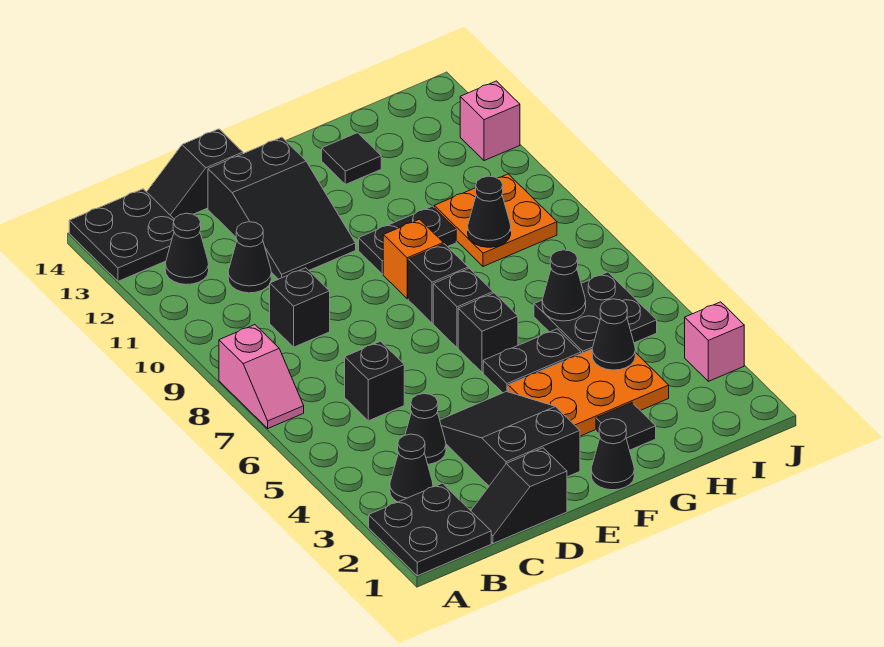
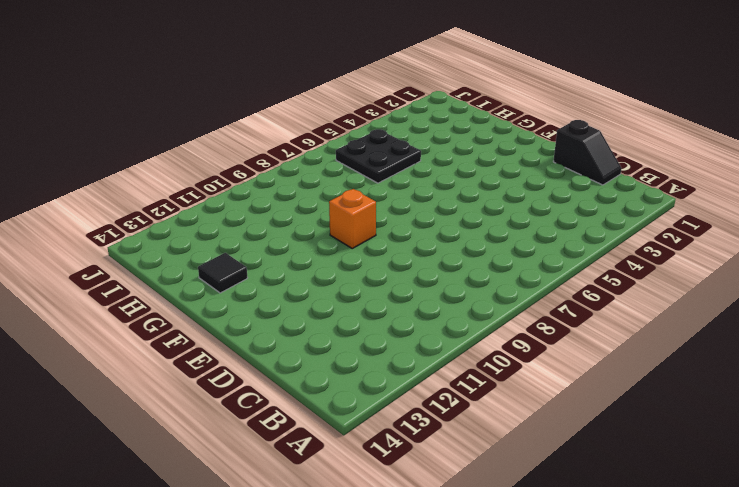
none -> black 2x2 plate [369,483,491,576]
none -> pink 1x2 slope [219,325,304,428]
none -> black 2x2 plate [69,189,174,281]
none -> black 1x1 cone [390,434,433,502]

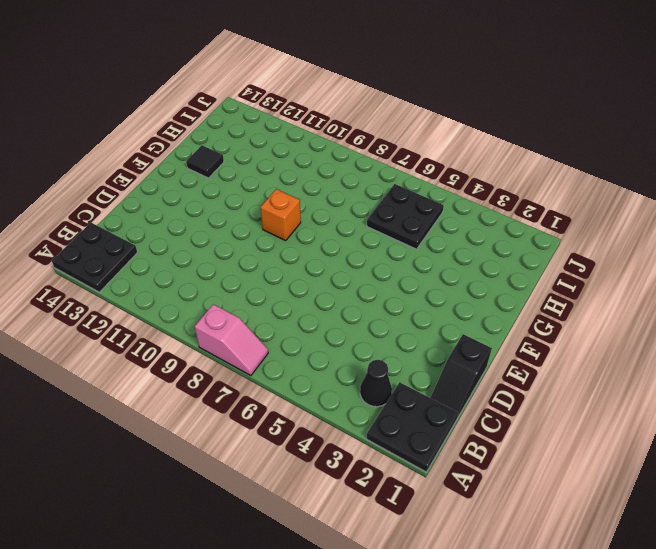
none -> black 1x1 cone [165,213,209,284]
none -> black 1x1 cone [405,394,446,464]
none -> black 1x1 brick [345,341,404,421]
none -> black 1x1 brick [270,268,330,347]

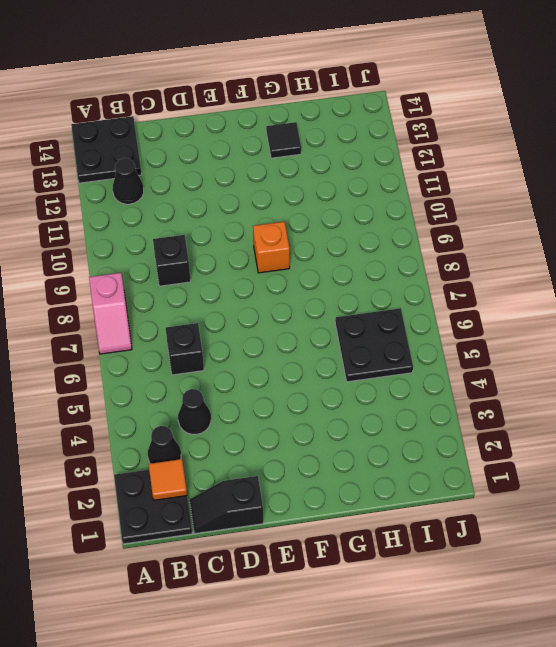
orange 1x1 tile [149,459,187,500] -> none
none -> black 1x1 cone [228,222,271,293]
none -> black 1x2 slope [147,129,243,219]
none -> black 2x3 slope [440,392,580,486]
none -> black 2x3 slope [208,137,356,279]

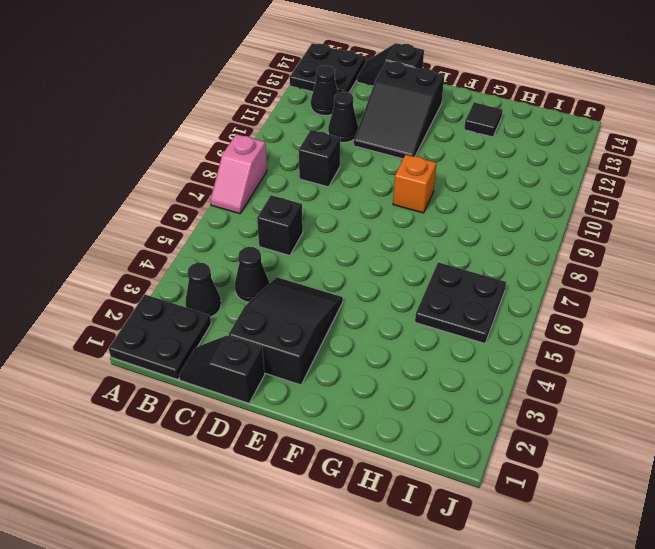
none -> black 1x1 cone [591,419,634,490]
none -> orange 2x3 plate [508,349,669,436]
none -> black 1x2 plate [483,329,581,393]
none -> black 1x1 brick [458,293,518,372]

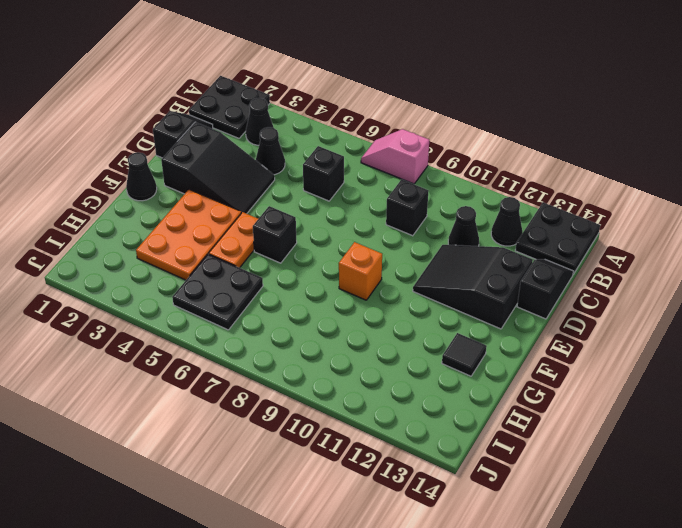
orange 1x2 plate [209,212,258,268] -> black 1x2 plate [483,329,581,393]
none -> black 1x1 brick [433,268,493,348]
none -> black 1x1 brick [408,244,468,323]
none -> black 1x2 plate [359,206,456,274]
none -> black 1x1 tile [596,403,656,450]

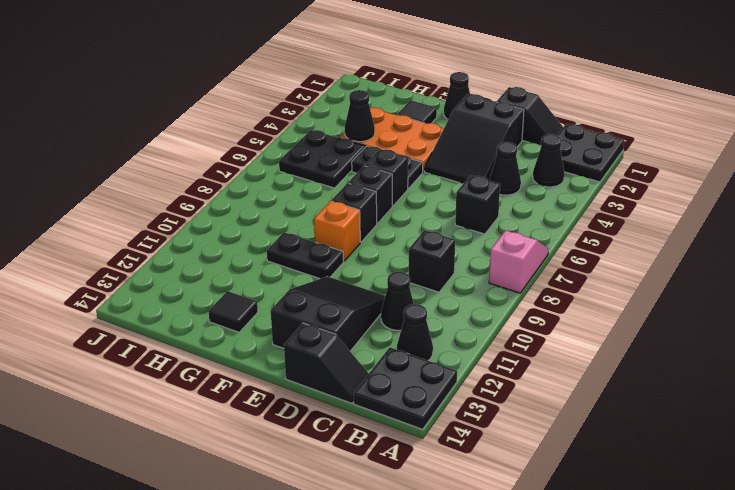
none -> orange 2x2 plate [434,174,557,266]
none -> pink 1x1 brick [685,302,744,381]
none -> pink 1x1 brick [460,81,520,161]
none -> black 1x1 cone [542,250,586,321]

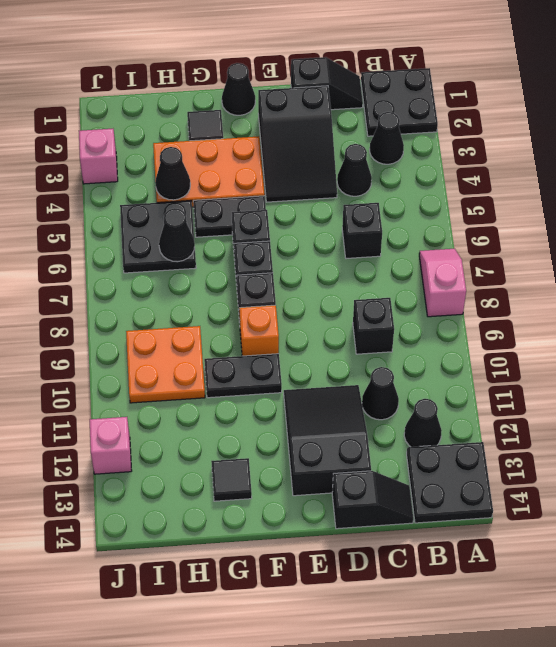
none -> black 1x1 cone [468,176,511,247]

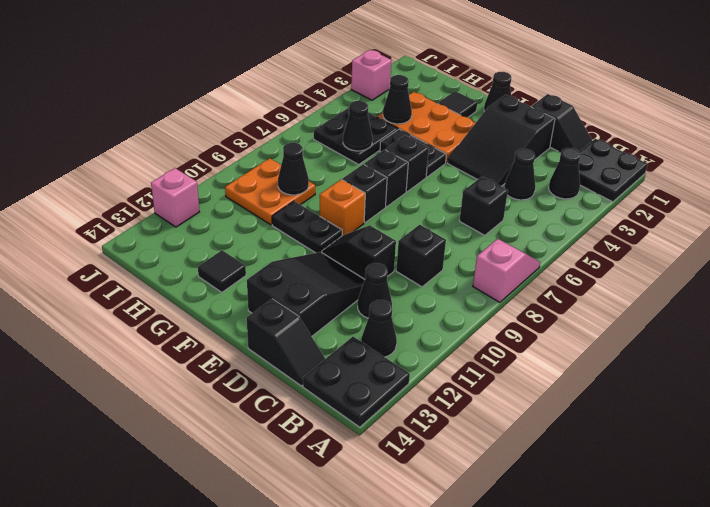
black 1x2 slope [322,225,396,279] -> none

